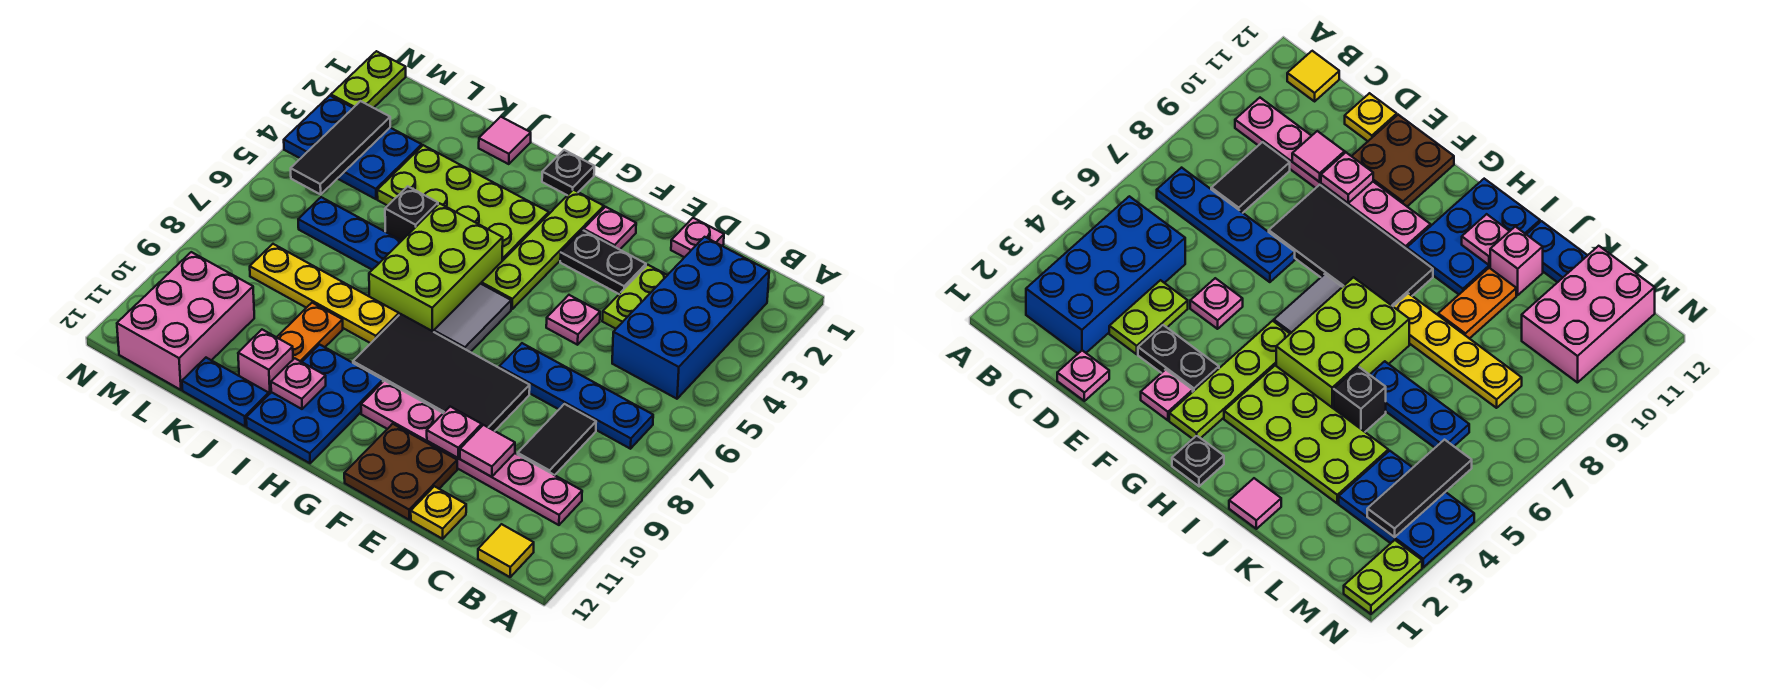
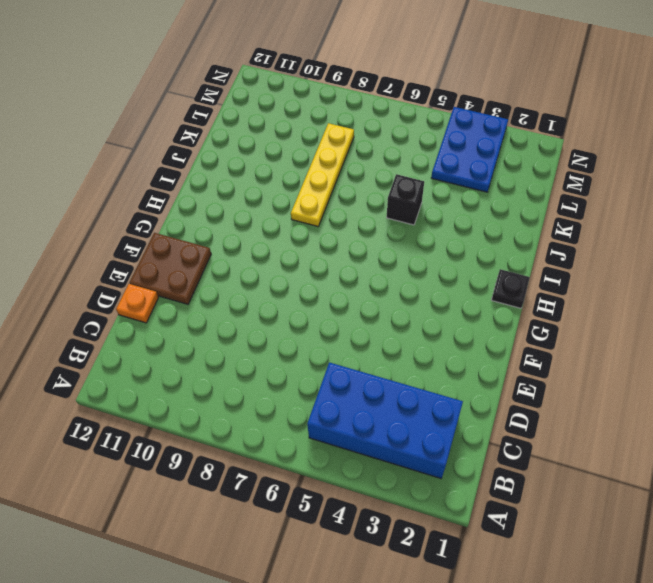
orange 1x1 plate [116,284,159,323] -> yellow 1x1 plate [411,486,466,539]
none -> blue 1x4 plate [499,343,653,449]
none -> pink 1x6 plate [361,381,582,525]
none -> yellow 1x1 tile [478,524,534,577]
none -> black 1x2 tile [518,404,596,475]

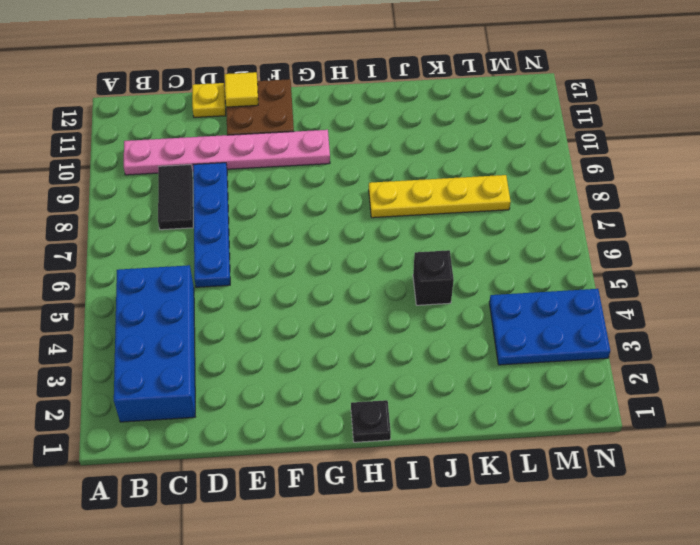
blue 1x4 plate [193,163,230,287] -> blue 1x4 plate turned to [499,343,653,449]
yellow 1x1 tile [225,72,258,107] -> yellow 1x1 tile moved to [478,524,534,577]
none -> pink 1x1 plate [671,218,724,257]
none -> lime 1x2 plate [602,265,667,329]
none -> black 1x2 plate [560,230,646,294]
none -> pink 1x1 plate [546,295,600,345]

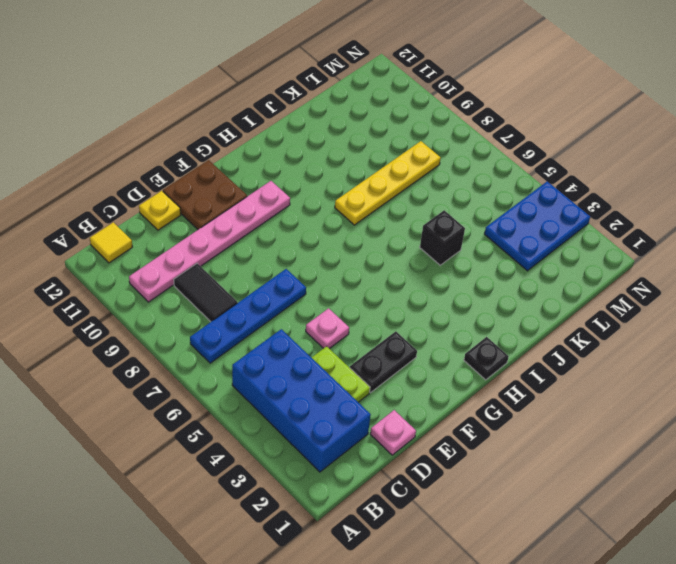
none -> black 2x4 tile [353,314,530,431]
none -> pink 1x1 plate [584,207,636,250]
none -> lime 1x4 plate [482,190,604,309]
none -> grey 1x2 tile [434,284,511,352]

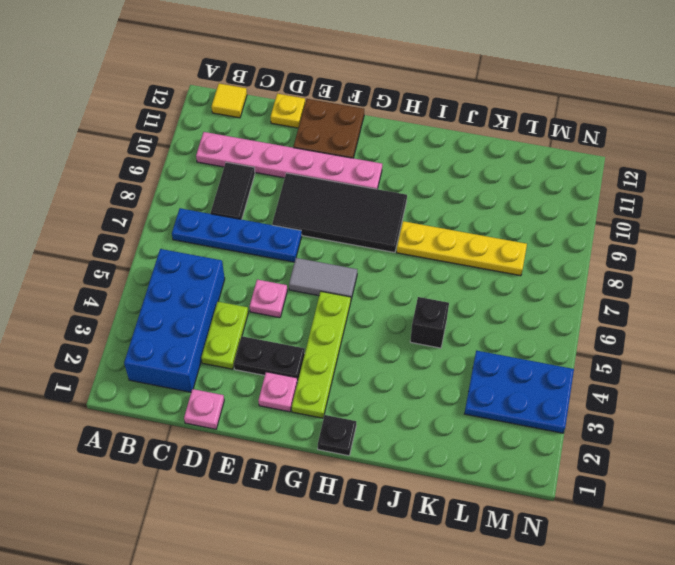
grey 1x2 tile [289,258,357,299] -> grey 1x2 tile turned to [434,284,511,352]
none -> lime 2x4 plate [377,145,549,261]
none -> lime 2x3 brick [369,203,503,332]
none -> blue 2x3 plate [246,345,383,463]
none -> pink 1x1 tile [479,117,531,164]

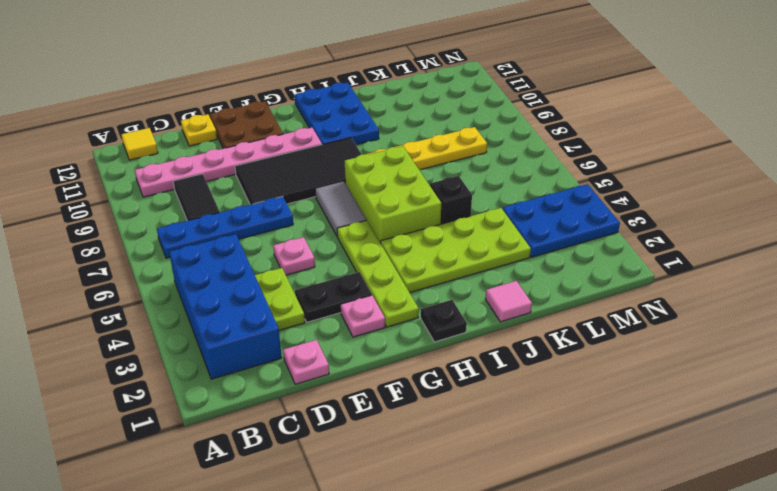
none -> blue 1x3 plate [298,197,401,270]
none -> orange 1x2 plate [277,303,343,362]
none -> pink 1x1 brick [238,330,293,394]
none -> blue 1x2 plate [182,358,269,426]

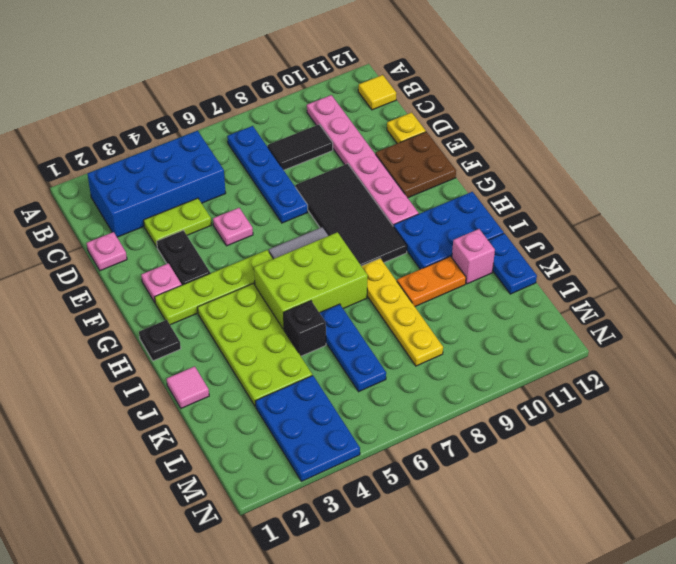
none -> pink 2x3 brick [117,252,254,390]
none -> lime 1x2 plate [331,51,406,108]
none -> pink 1x1 tile [460,425,515,477]
none -> pink 1x1 plate [427,407,482,458]

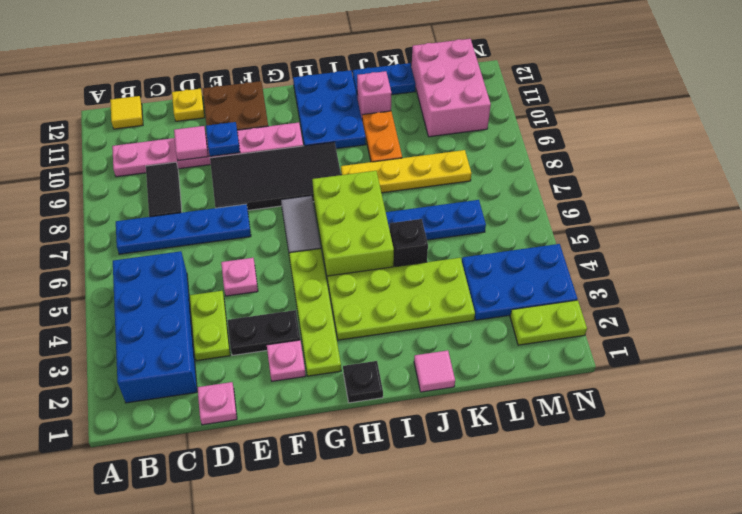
blue 1x1 plate [206,122,240,156] -> pink 1x1 plate [427,407,482,458]
lime 1x2 plate [510,300,587,345] -> lime 1x2 plate turned to [331,51,406,108]
none -> pink 1x1 plate [271,358,326,409]
none -> black 1x3 tile [291,101,390,195]

